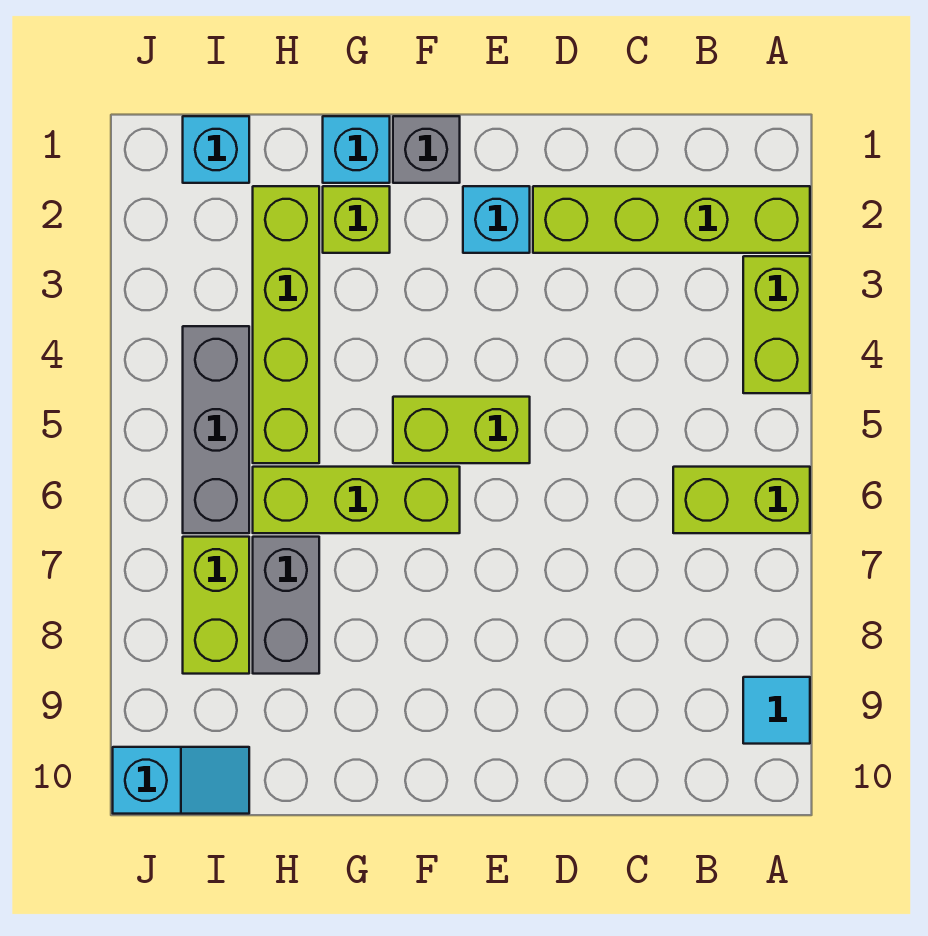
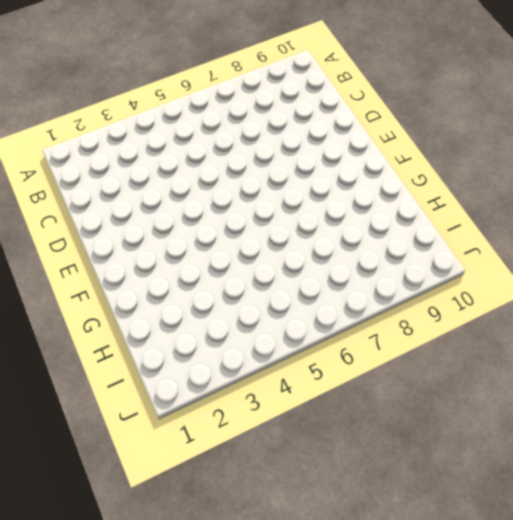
none -> lime 1x4 brick [533,186,810,253]
none -> lime 1x2 brick [743,256,810,393]
none -> lime 1x2 brick [673,467,810,533]

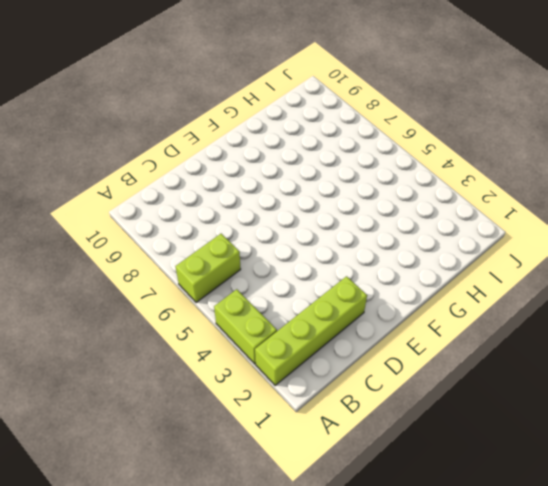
none -> cyan 1x1 tile [743,677,810,744]
none -> cyan 1x1 brick [463,186,530,253]
none -> lime 1x2 brick [393,397,530,463]

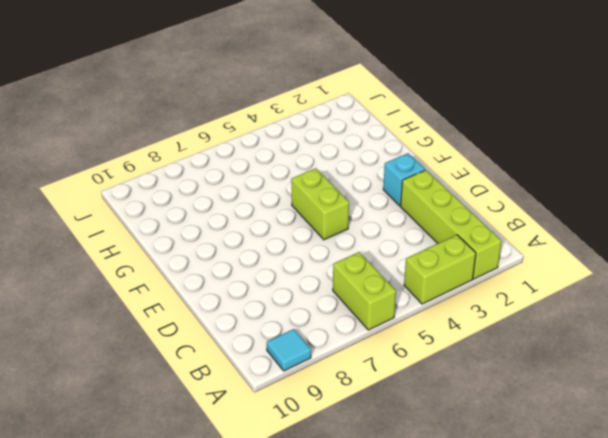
none -> grey 1x1 brick [393,116,460,183]
none -> lime 1x3 brick [253,467,460,533]
none -> cyan 1x1 brick [323,116,390,183]

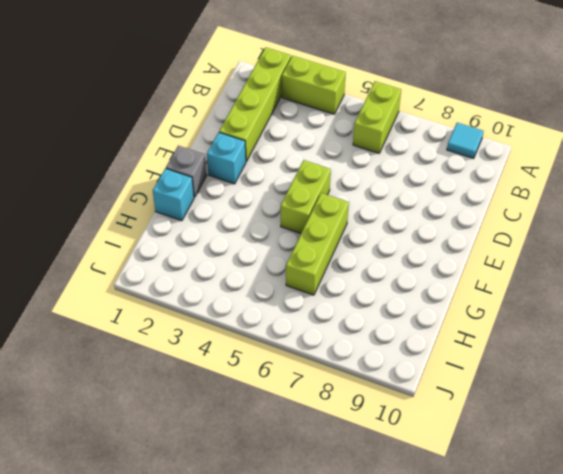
none -> lime 1x1 brick [323,186,390,253]
none -> lime 1x4 brick [253,186,319,463]
none -> grey 1x2 brick [253,537,319,674]

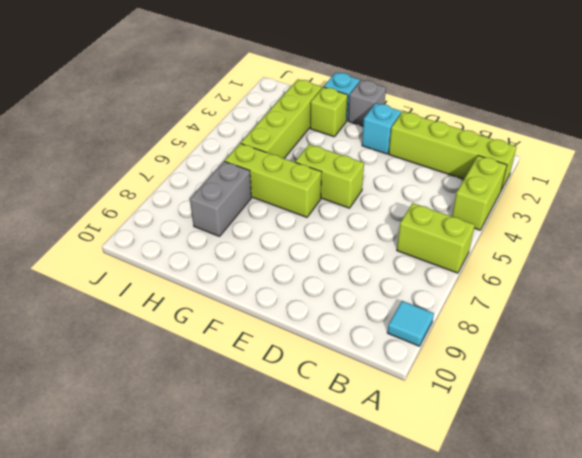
none -> cyan 1x1 brick [183,116,249,183]
none -> grey 1x3 brick [183,326,249,533]
none -> lime 1x2 brick [183,537,249,674]

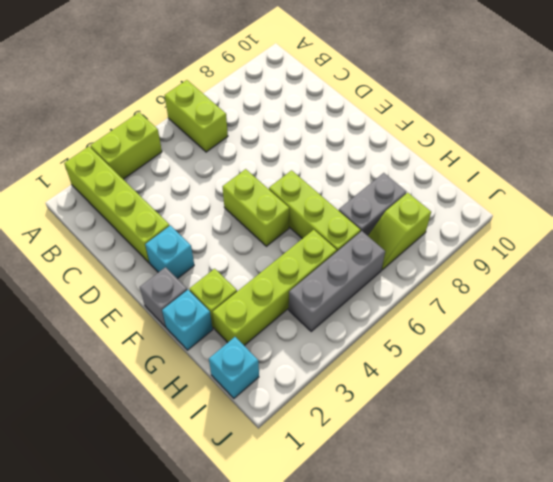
lime 1x2 slope [368,193,431,270] -> lime 1x2 brick [183,537,249,674]
none -> cyan 1x1 tile [743,677,810,744]
none -> cyan 1x2 slope [113,747,249,814]

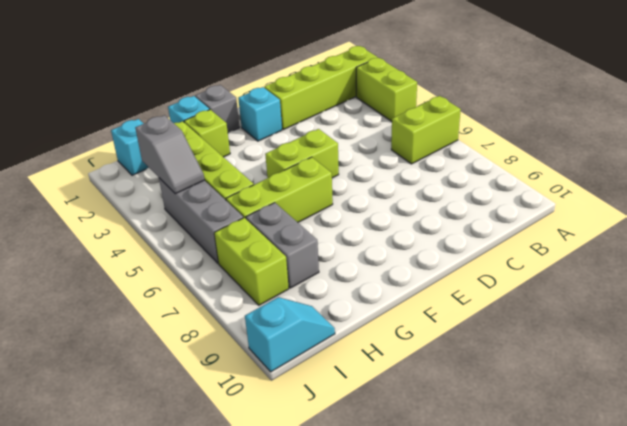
grey 1x2 slope [135,115,205,194] -> none
none -> cyan 1x1 tile [743,677,810,744]

